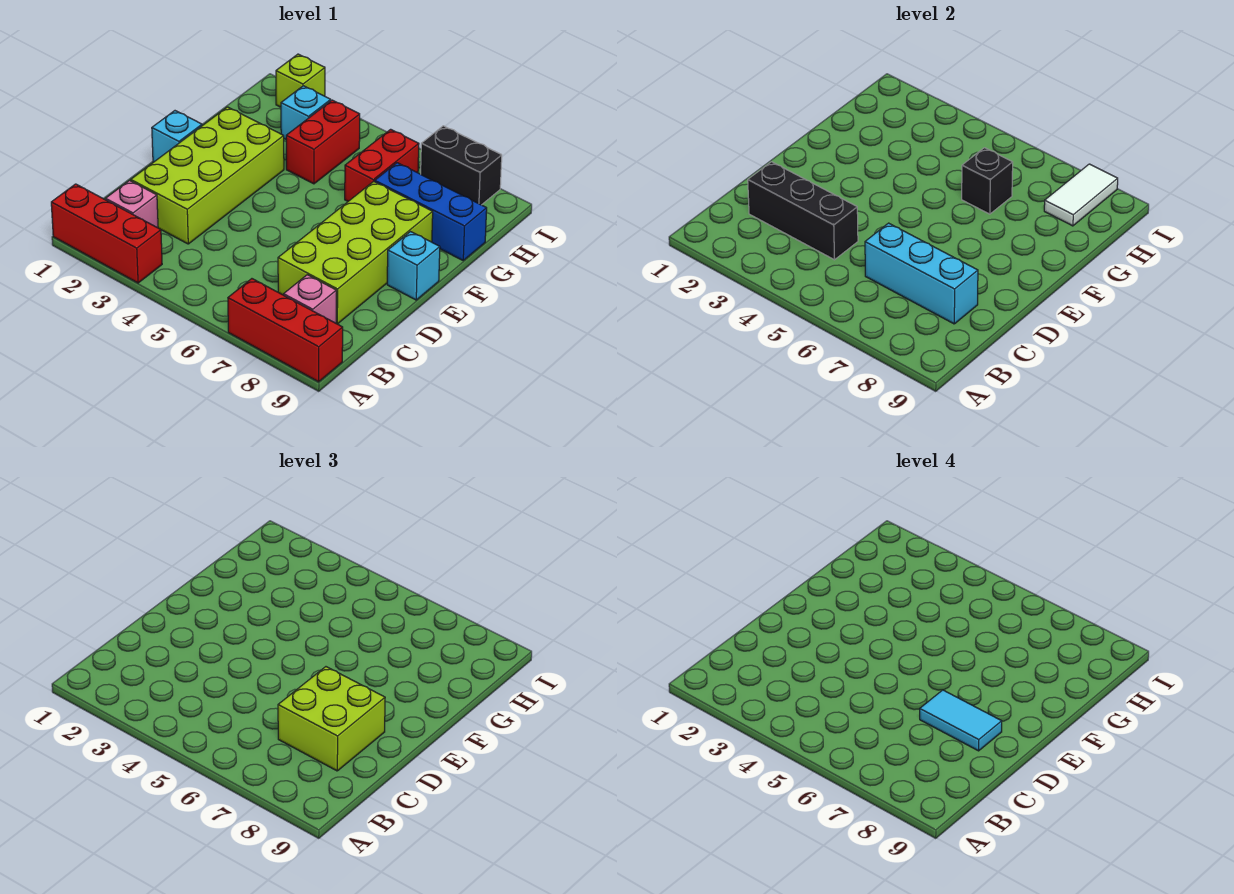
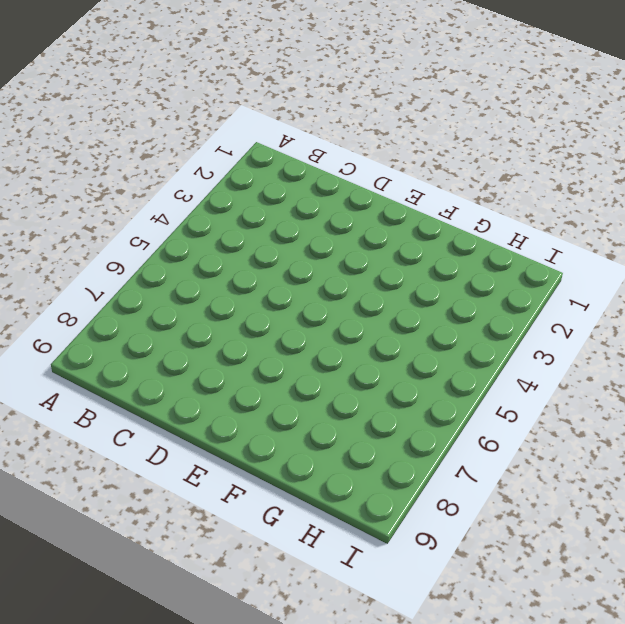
none -> red 1x3 brick [51,184,162,283]
none -> red 1x3 brick [228,279,343,382]
none -> pink 1x1 brick [106,180,158,228]

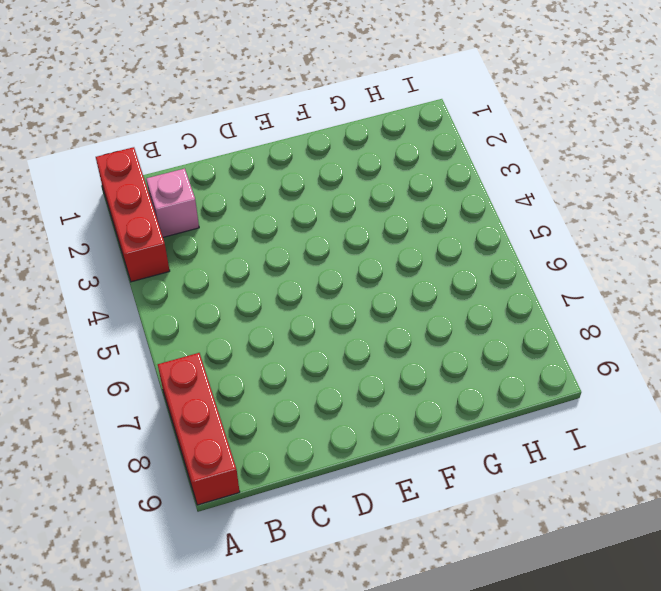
none -> pink 1x1 brick [284,275,336,323]
none -> lime 2x4 brick [131,107,284,244]
none -> lime 2x4 brick [278,181,433,324]

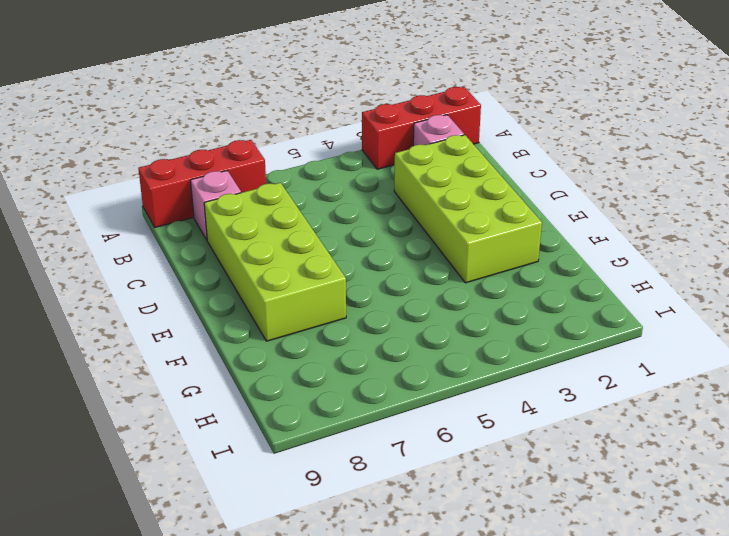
none -> cyan 1x1 brick [152,111,202,162]
none -> cyan 1x1 brick [387,232,440,300]
none -> red 1x2 brick [286,100,360,184]

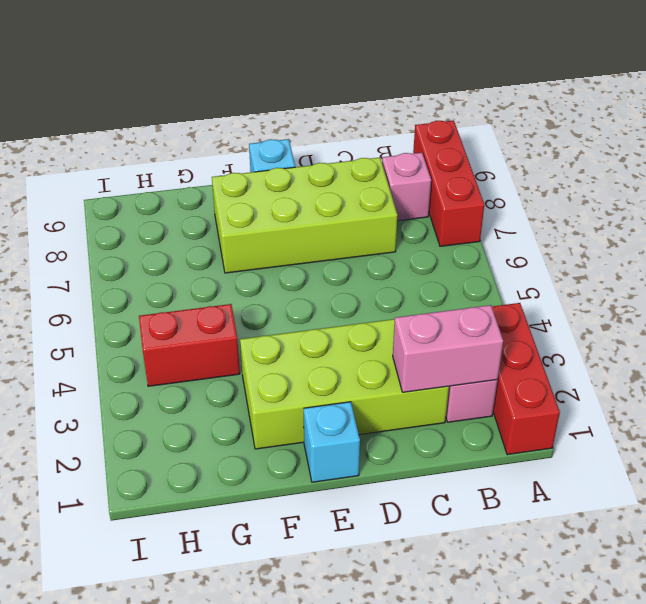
pink 1x2 brick [393,305,503,392] -> black 1x3 brick [748,162,858,260]
none -> red 1x2 brick [345,129,419,201]
none -> blue 1x3 brick [375,163,487,260]
none -> cyan 1x1 brick [281,86,331,139]

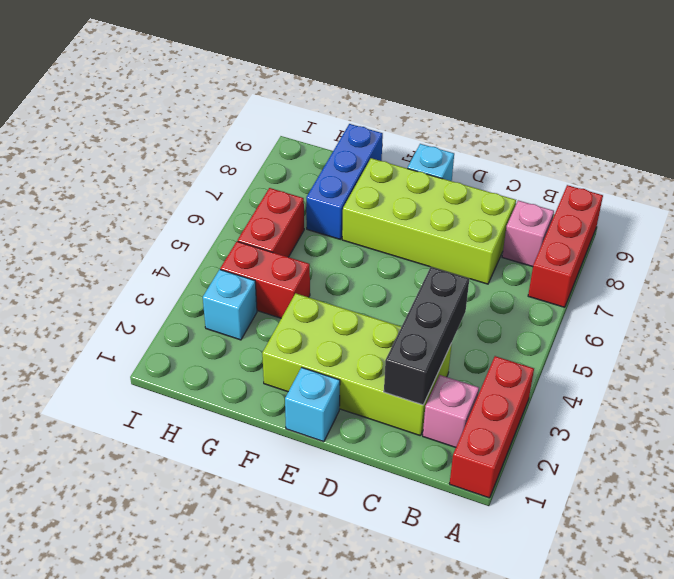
red 1x2 brick [238,188,304,257] -> red 1x2 brick turned to [345,129,419,201]
none -> lime 1x1 brick [276,54,325,107]
none -> black 1x2 brick [421,126,502,205]
none -> cyan 1x3 brick [865,223,978,324]

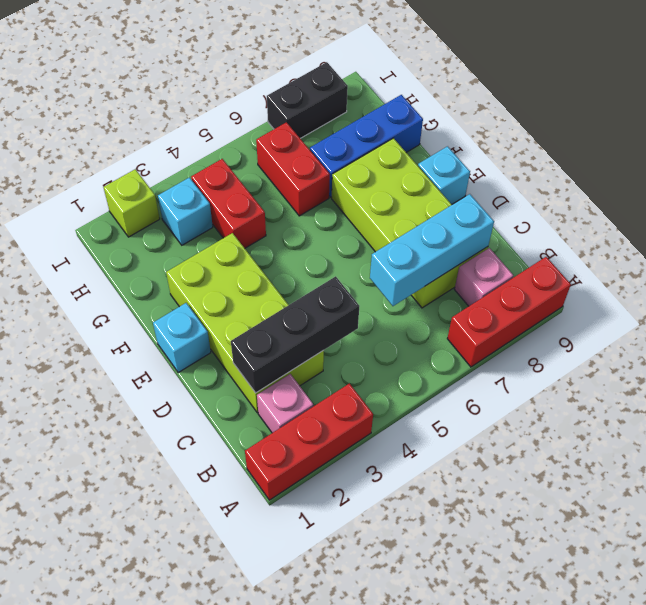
none -> black 1x1 brick [962,148,1013,214]
none -> white 1x2 tile [1044,164,1118,226]
none -> lime 2x2 brick [278,667,385,771]

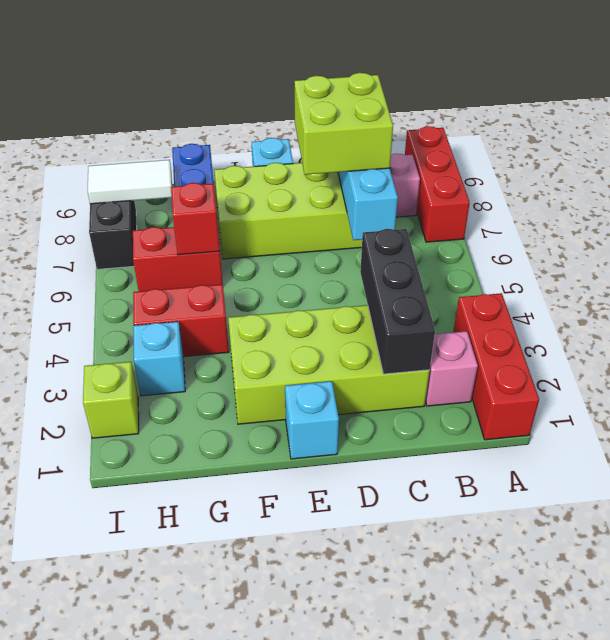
red 1x1 brick [171,183,220,255] -> black 1x1 brick [962,148,1013,214]
none -> cyan 1x2 tile [920,690,1002,751]

